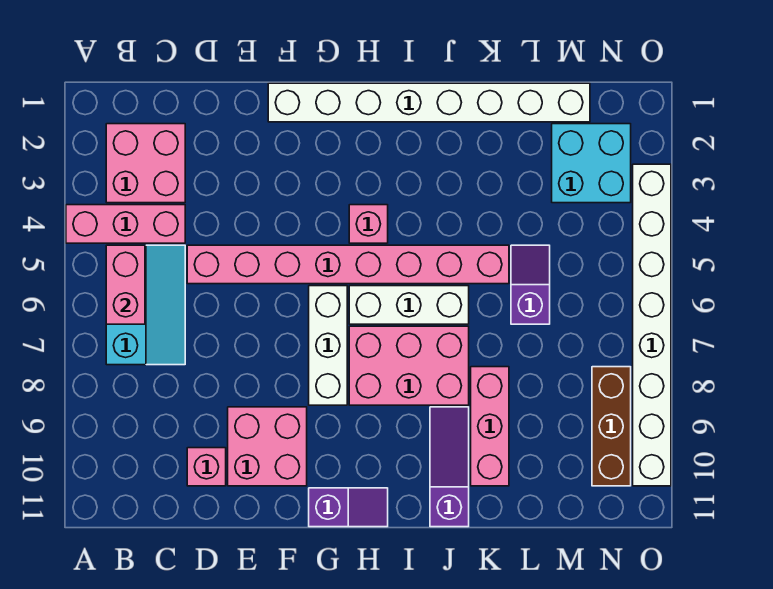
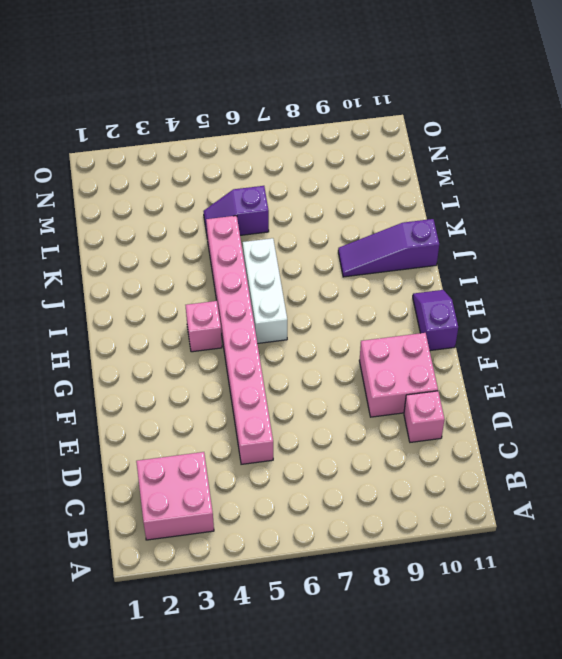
none -> pink 1x3 brick [66,205,185,243]
none -> cyan 2x3 slope [106,245,185,365]
none -> white 1x8 brick [268,83,590,122]

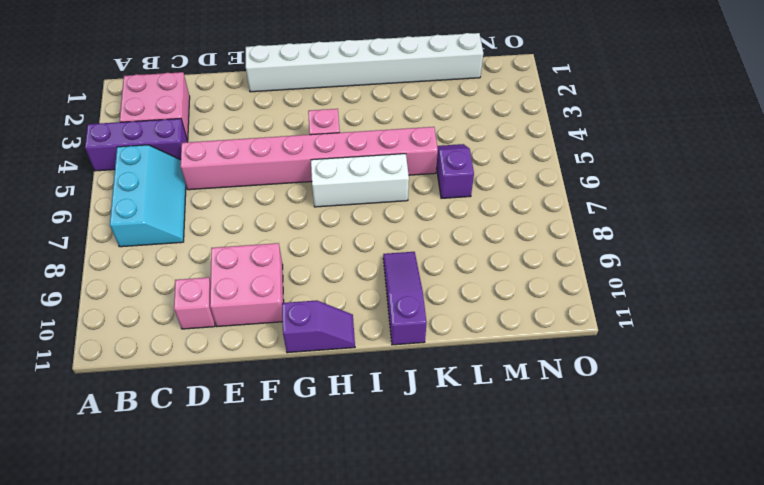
purple 1x3 brick [85,118,188,171] -> pink 1x3 brick [66,205,185,243]
none -> white 1x3 brick [309,286,347,405]
none -> pink 2x3 brick [349,326,469,405]
none -> pink 1x3 brick [471,367,509,486]

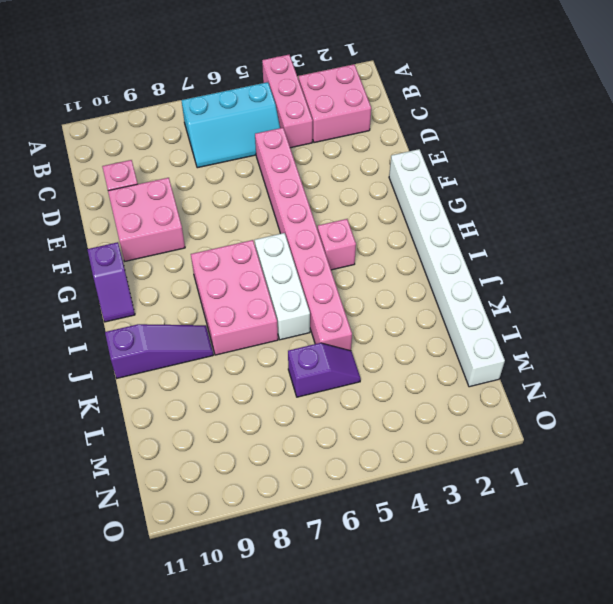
none -> white 1x3 brick [309,286,347,405]
none -> pink 1x3 brick [471,367,509,486]
none -> cyan 2x2 brick [552,124,631,203]

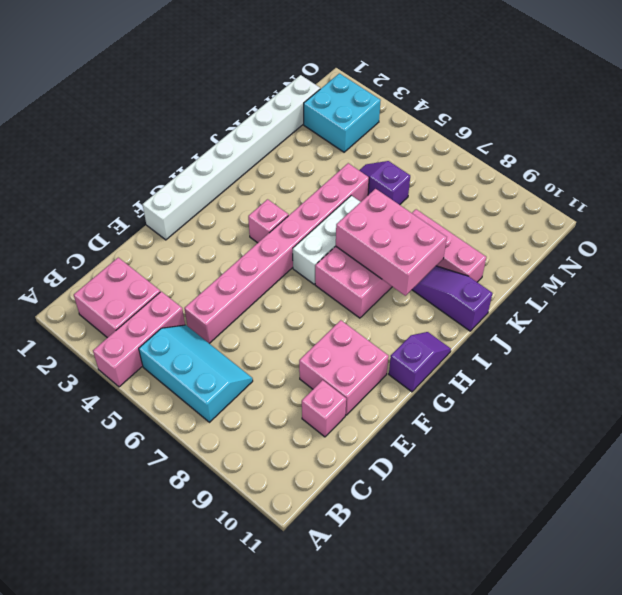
pink 2x3 brick [336,189,447,296] -> none
none -> white 1x3 brick [309,286,347,405]
none -> brown 1x3 brick [592,367,631,486]
none -> white 1x8 brick [633,164,671,486]

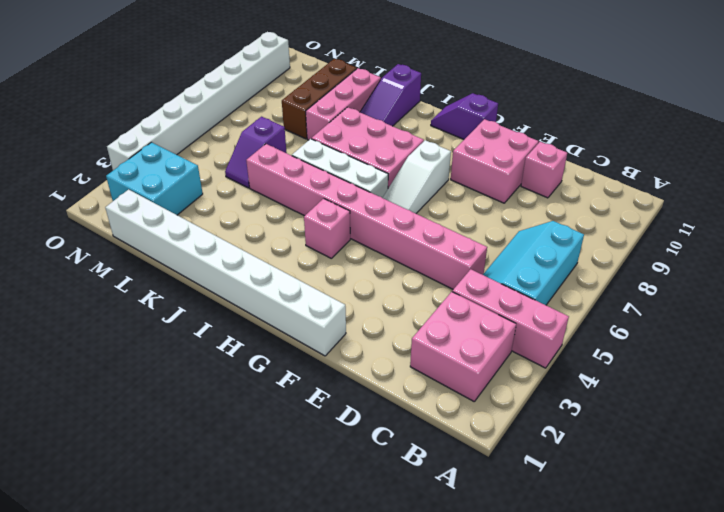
white 1x3 slope [383,140,451,213] -> white 1x3 brick [309,286,347,405]
brown 1x3 brick [282,59,357,139] -> brown 1x3 brick moved to [592,367,631,486]
none -> pink 1x2 brick [106,245,145,324]

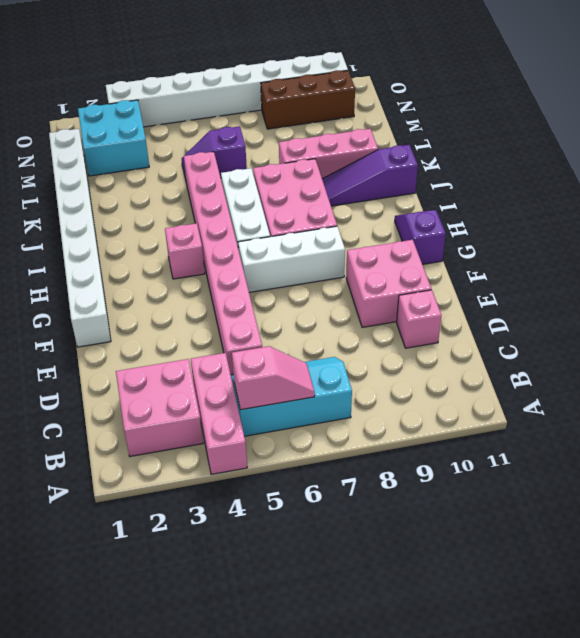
pink 1x2 slope [232,346,315,410] -> pink 1x2 brick [106,245,145,324]

